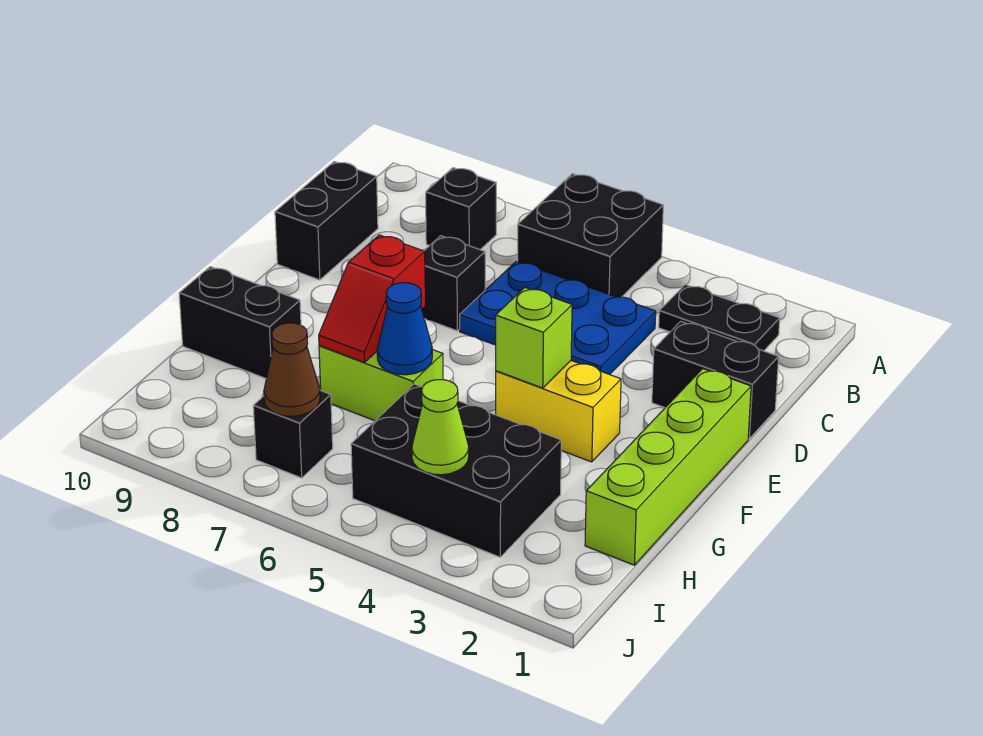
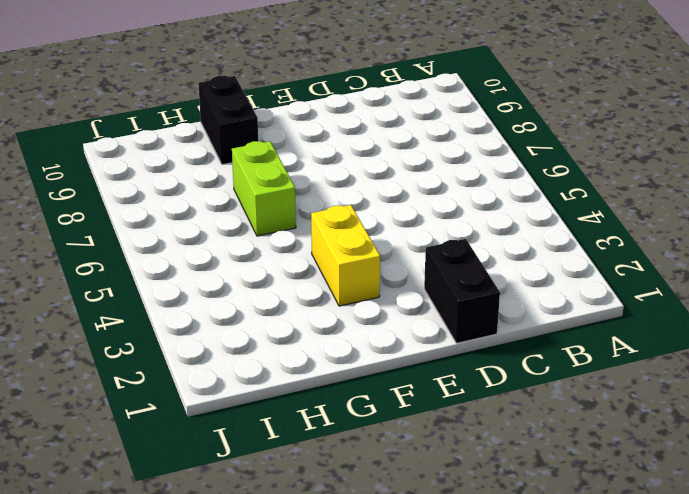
none -> black 2x2 brick [517,174,663,297]
none -> black 1x2 plate [659,285,780,351]
none -> black 1x1 brick [426,168,496,250]

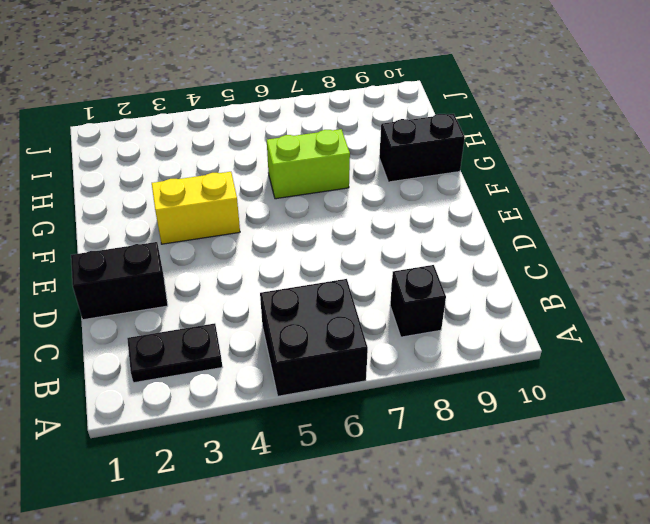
none -> blue 2x3 plate [460,261,656,375]
none -> black 1x2 brick [275,162,378,280]
none -> black 1x1 brick [422,236,485,331]

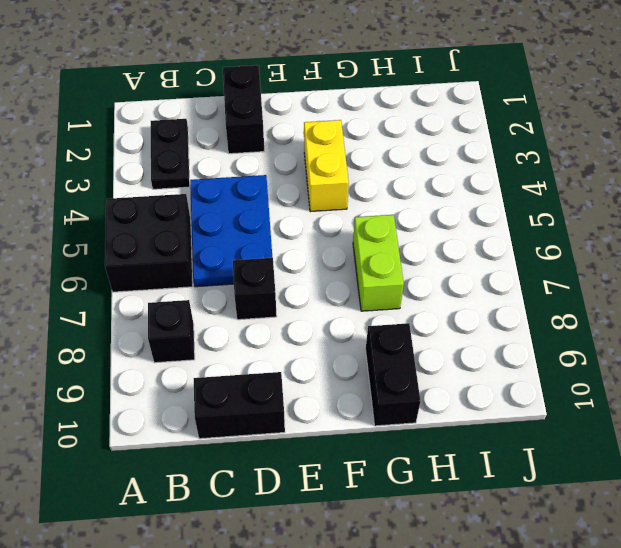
none -> lime 1x4 brick [585,369,751,565]
none -> black 2x3 brick [351,384,561,557]
none -> black 1x1 brick [253,390,333,478]

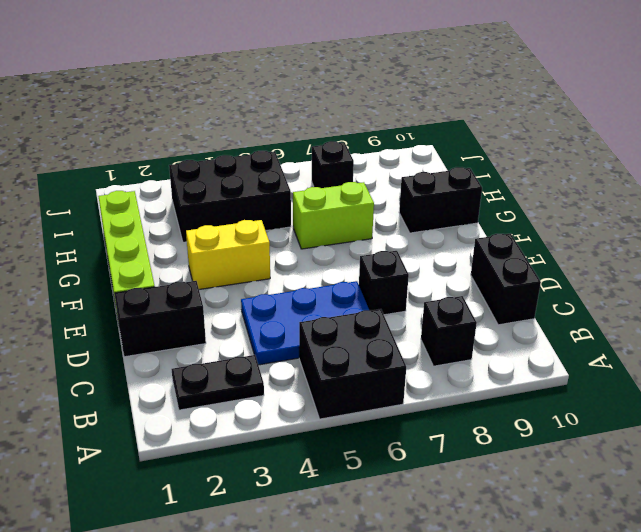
none -> lime 1x1 brick [496,288,572,388]
none -> red 1x2 slope [319,235,425,362]
none -> blue 1x1 cone [377,283,432,375]

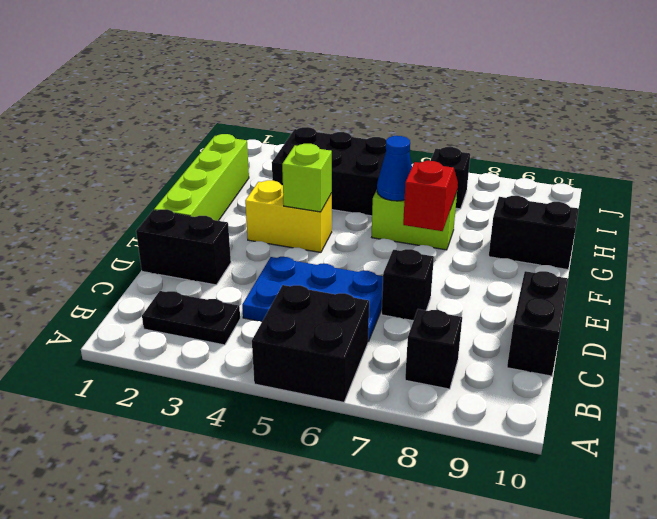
none -> lime 1x1 cone [412,380,469,475]
none -> brown 1x1 cone [264,323,320,416]

